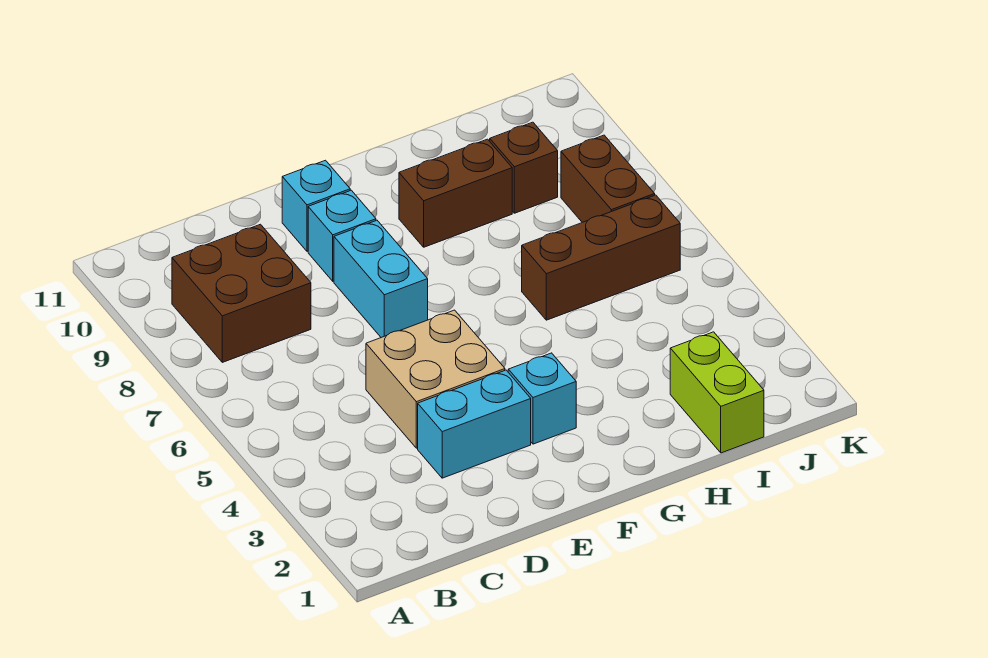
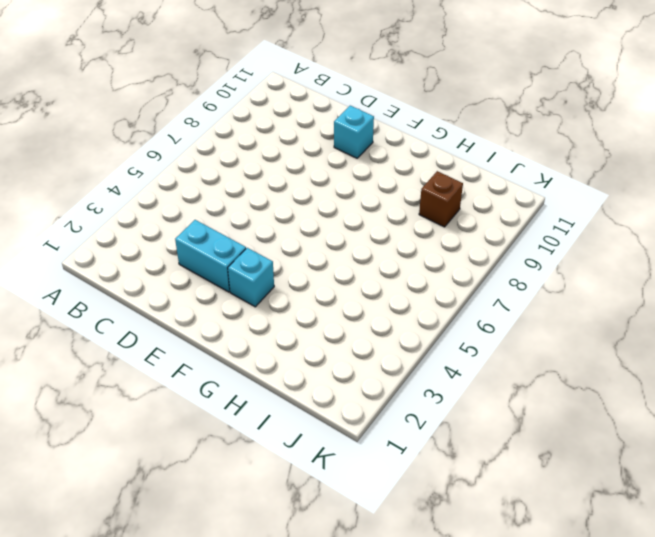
none -> brown 2x2 brick [172,224,311,362]
none -> tan 2x2 brick [366,310,505,448]
none -> cyan 1x2 brick [334,220,428,337]

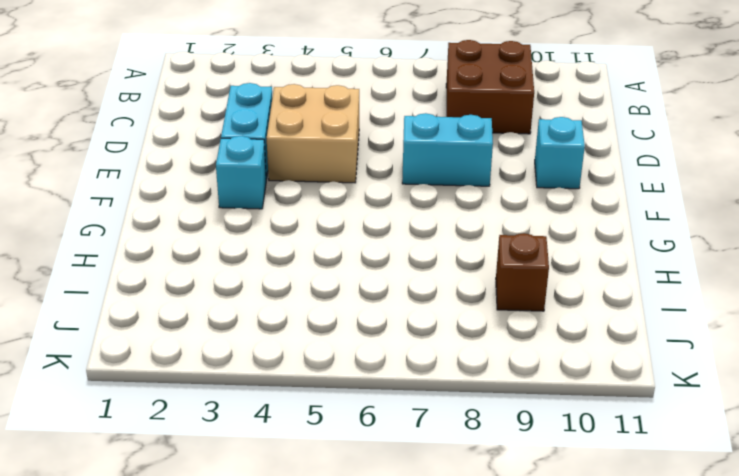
none -> cyan 1x1 brick [308,190,376,281]
none -> brown 1x2 brick [399,139,512,247]
none -> brown 1x3 brick [522,195,680,320]

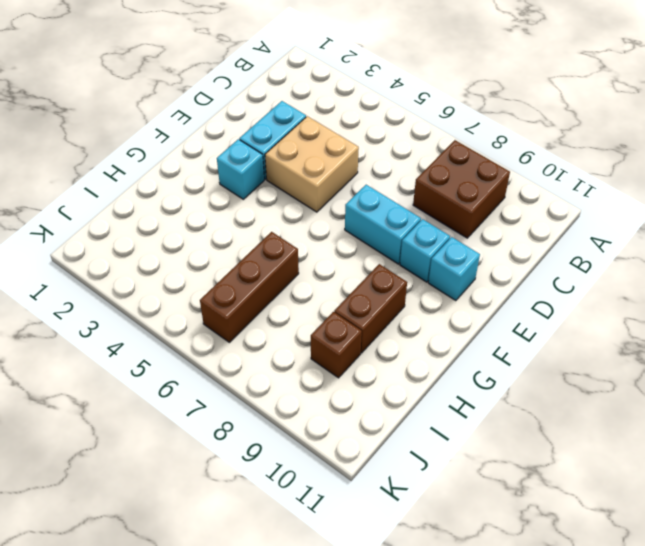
none -> lime 1x2 brick [670,332,764,453]
none -> brown 1x2 brick [561,135,655,222]

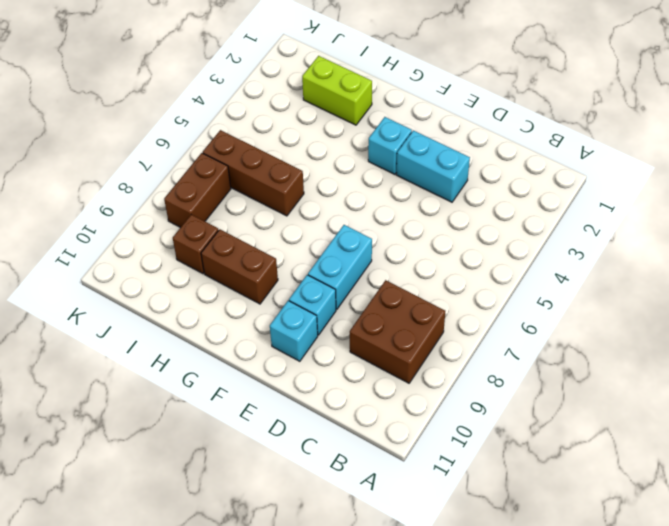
lime 1x2 brick [302,56,372,125] -> lime 1x2 brick turned to [670,332,764,453]
none -> tan 2x2 brick [366,310,505,448]

